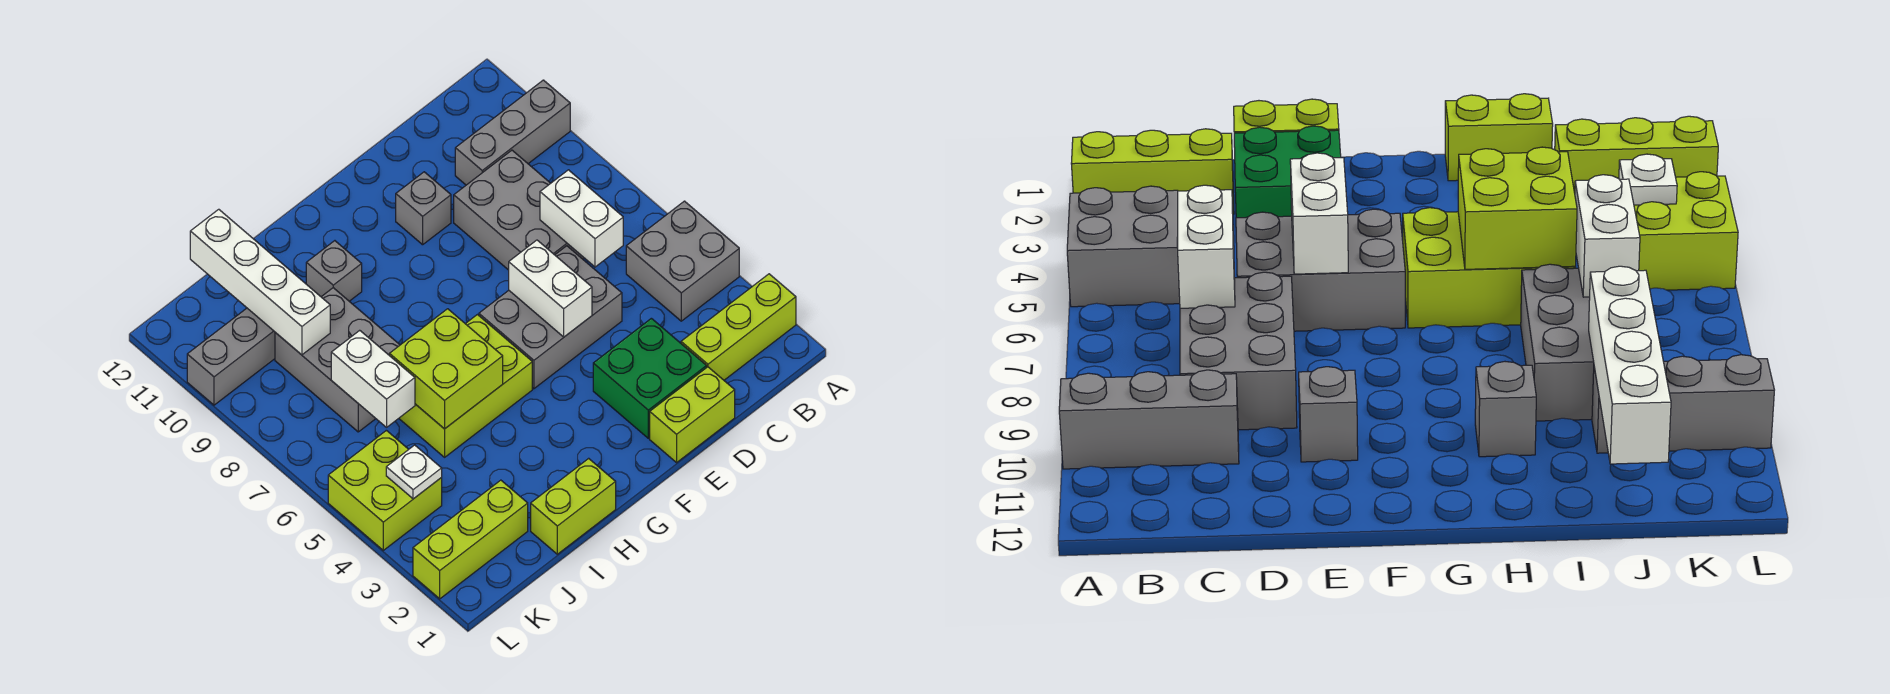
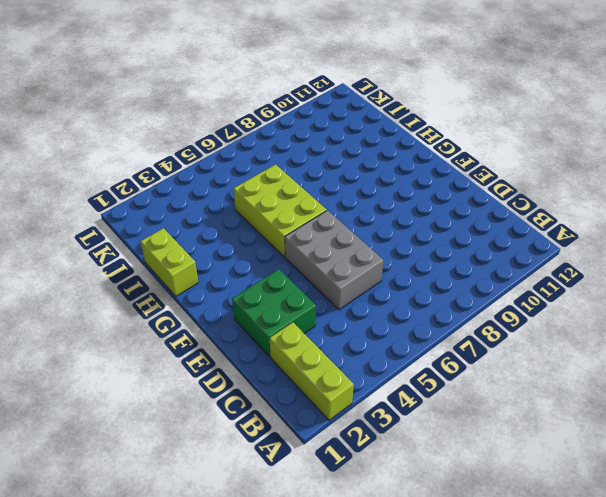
none -> grey 2x2 brick [626,201,739,321]
none -> grey 1x3 brick [455,80,570,185]
none -> grey 2x3 brick [454,150,584,270]

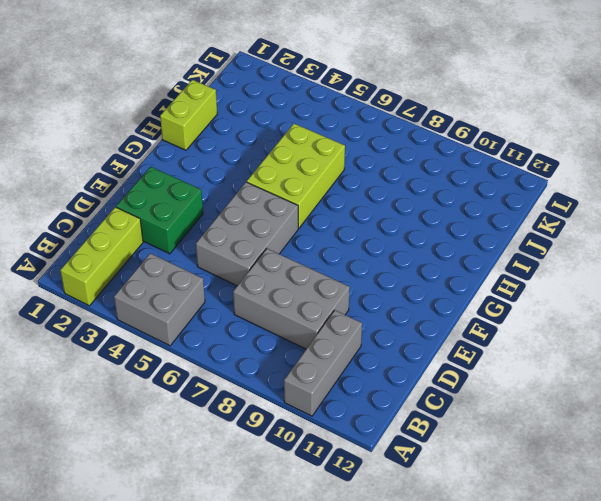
none -> lime 1x2 brick [650,367,735,463]
none -> grey 1x1 brick [396,172,451,245]
none -> grey 1x1 brick [306,241,362,301]

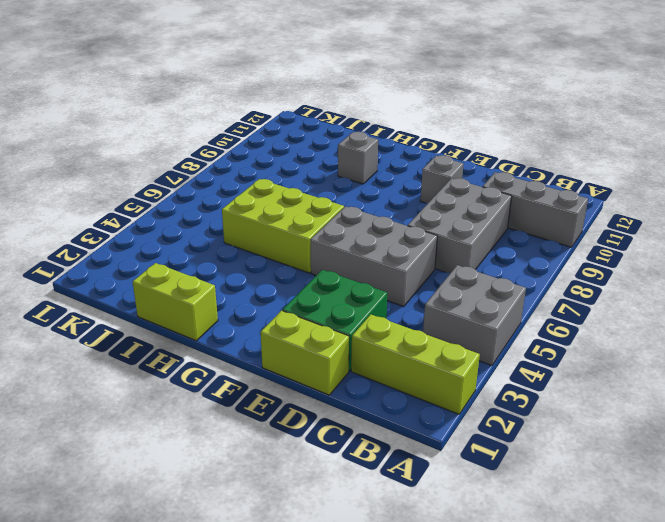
none -> grey 2x3 brick [275,288,400,432]
none -> lime 1x3 brick [413,480,528,599]
none -> grey 1x3 brick [187,308,275,405]

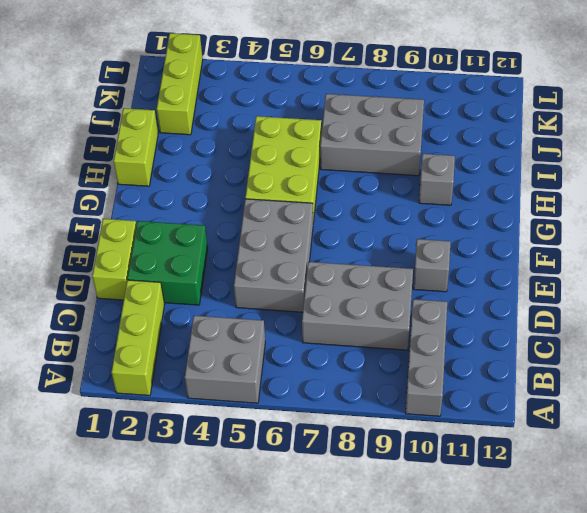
none -> grey 1x3 brick [187,308,275,405]
none -> lime 2x2 brick [328,430,442,550]
none -> white 1x2 brick [540,170,623,267]

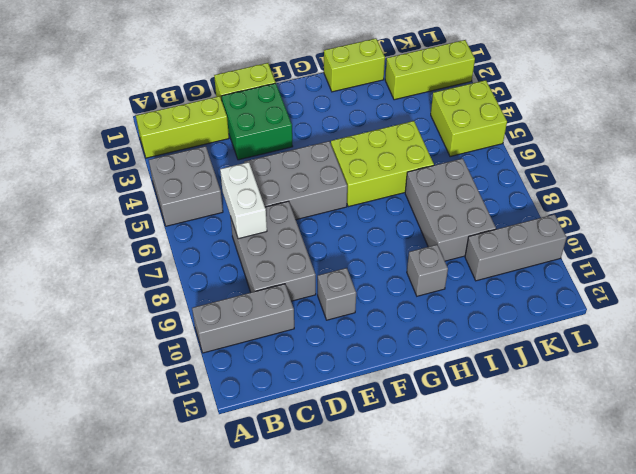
none -> white 1x2 brick [509,240,592,337]
none -> lime 2x2 brick [389,309,503,429]
none -> white 1x2 brick [331,330,415,427]

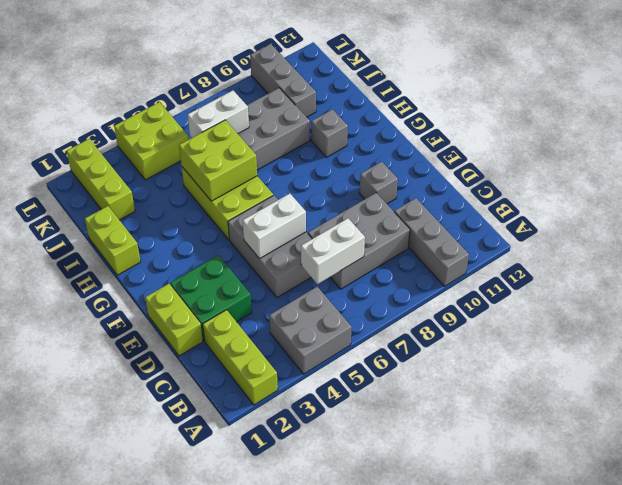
none -> white 1x4 brick [190,209,330,355]
none -> white 1x1 plate [386,445,442,499]

